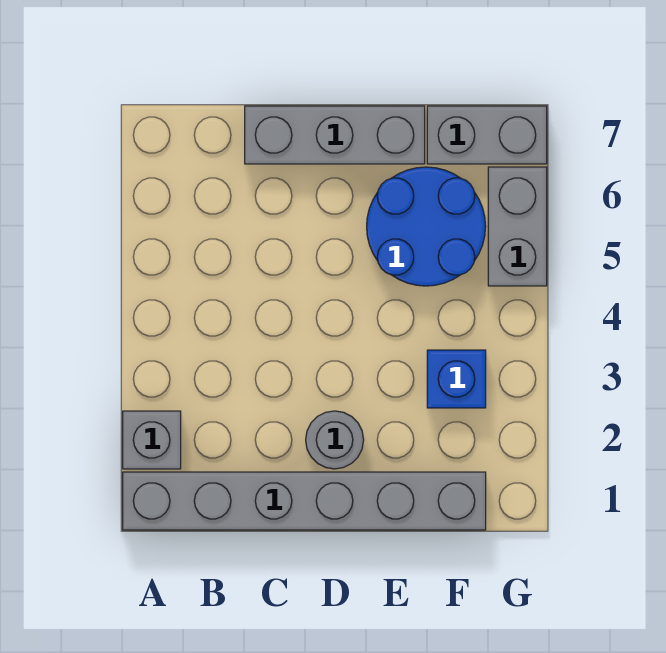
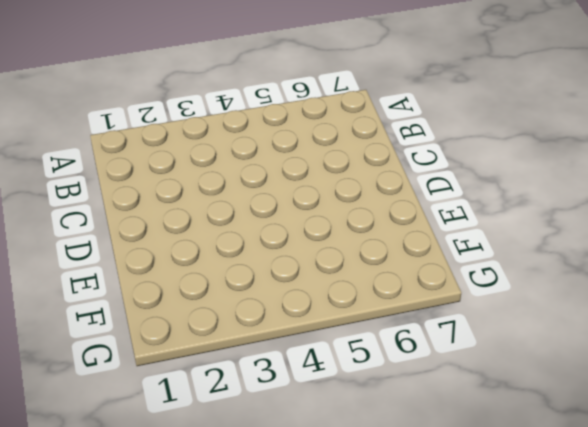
none -> grey 1x6 brick [123,472,486,530]
none -> grey 1x1 brick [123,411,181,469]

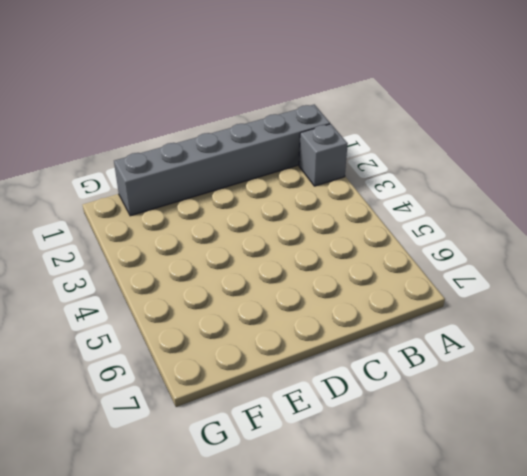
none -> grey 1x3 brick [245,106,425,164]
none -> grey 1x1 round brick [306,411,364,469]

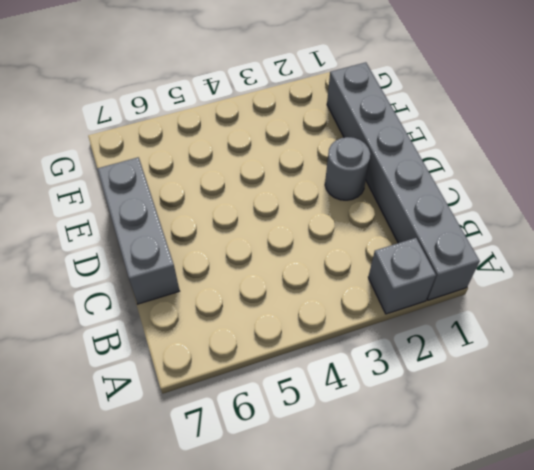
none -> blue 2x2 round brick [367,167,486,286]
none -> blue 1x1 brick [427,350,486,408]

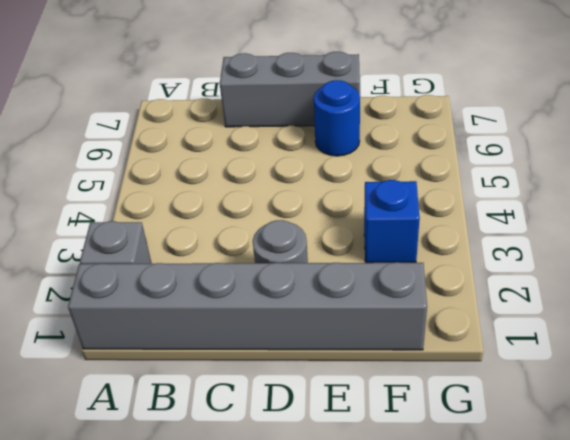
blue 1x1 round brick [314,80,360,156] -> blue 2x2 round brick [367,167,486,286]
none -> grey 1x2 brick [427,106,547,164]
none -> grey 1x2 brick [488,167,547,286]

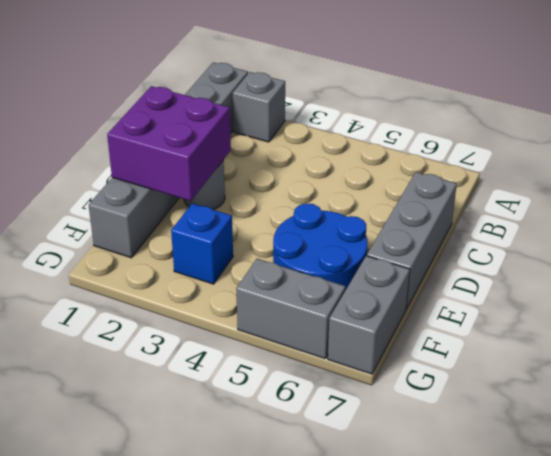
purple 2x2 brick [107,86,231,201] -> none

